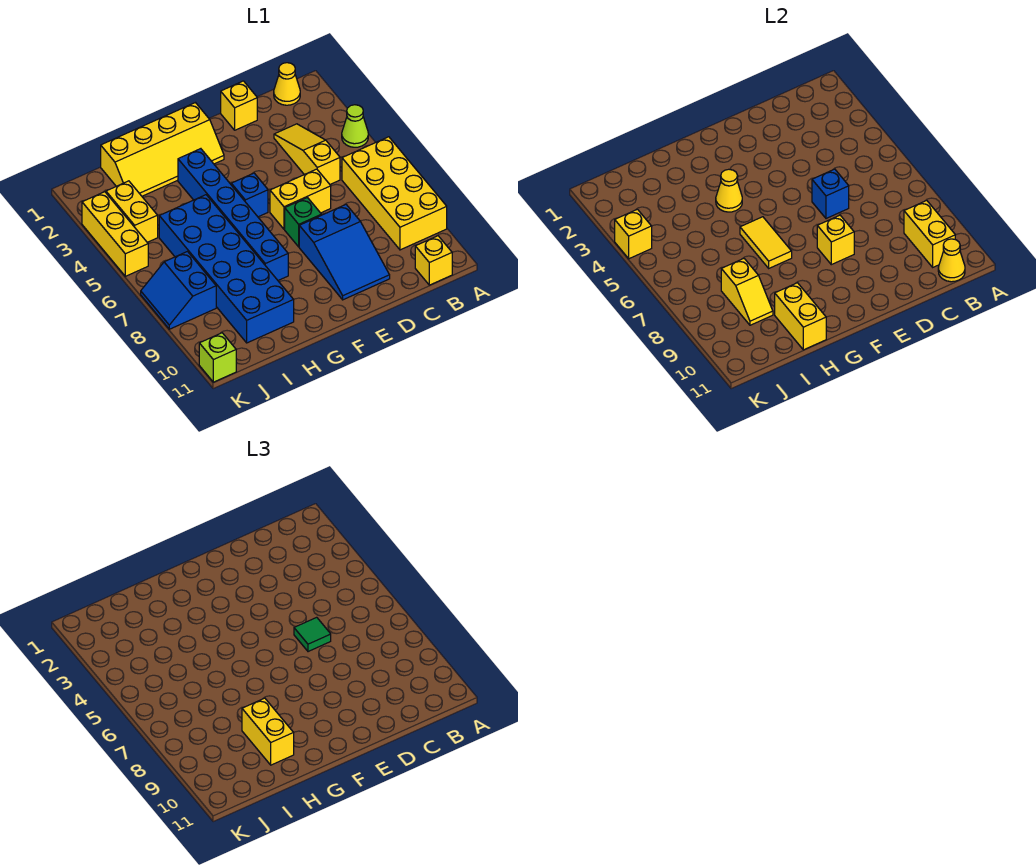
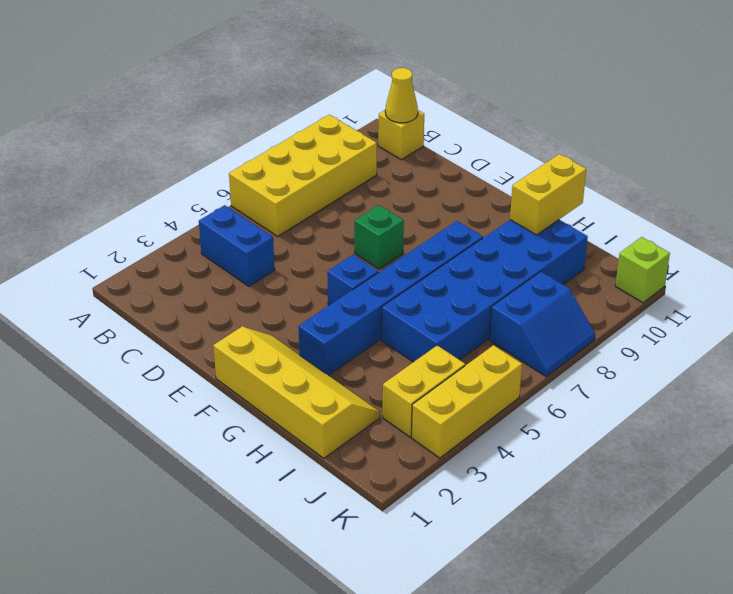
blue 1x2 brick [199,205,275,286] -> yellow 1x3 slope [274,124,340,184]
none -> lime 1x1 cone [342,105,368,147]
none -> yellow 1x1 cone [274,63,300,105]
none -> yellow 1x1 brick [221,81,257,130]

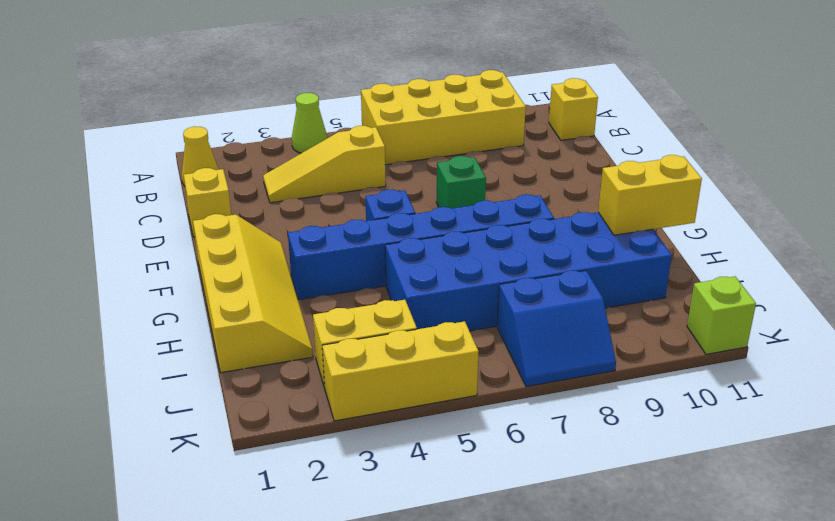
none -> yellow 1x2 brick [270,169,331,229]
none -> blue 2x3 slope [299,205,390,300]
none -> yellow 1x2 brick [904,201,955,267]

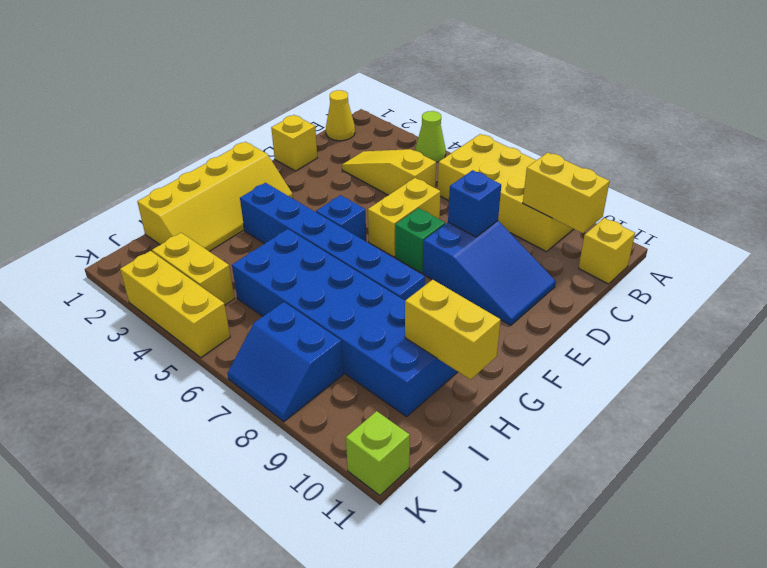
blue 1x1 brick [448,170,501,237] -> blue 1x1 brick moved to [812,169,849,219]
none -> yellow 1x1 cone [938,239,965,282]
none -> yellow 1x1 brick [817,215,854,265]
none -> yellow 1x1 cone [716,169,742,212]

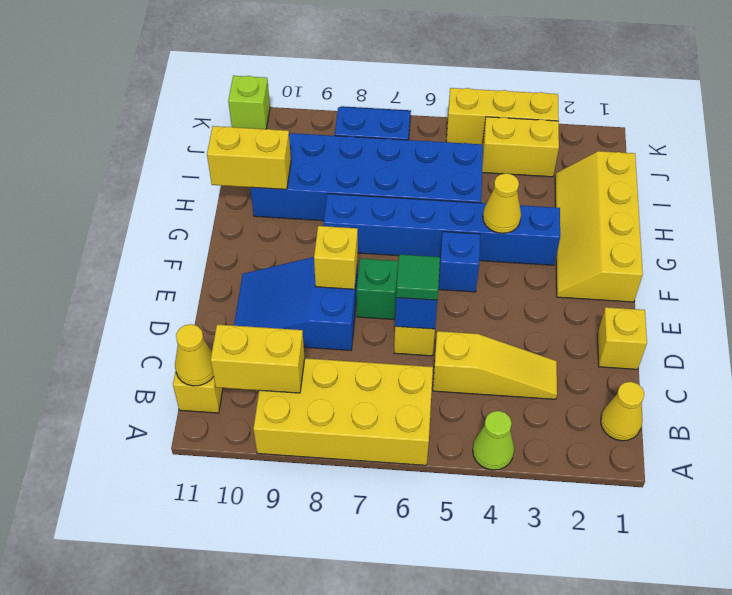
none -> yellow 1x2 tile [740,217,792,268]
none -> yellow 1x2 slope [721,259,773,325]
none -> yellow 1x1 brick [615,209,652,259]

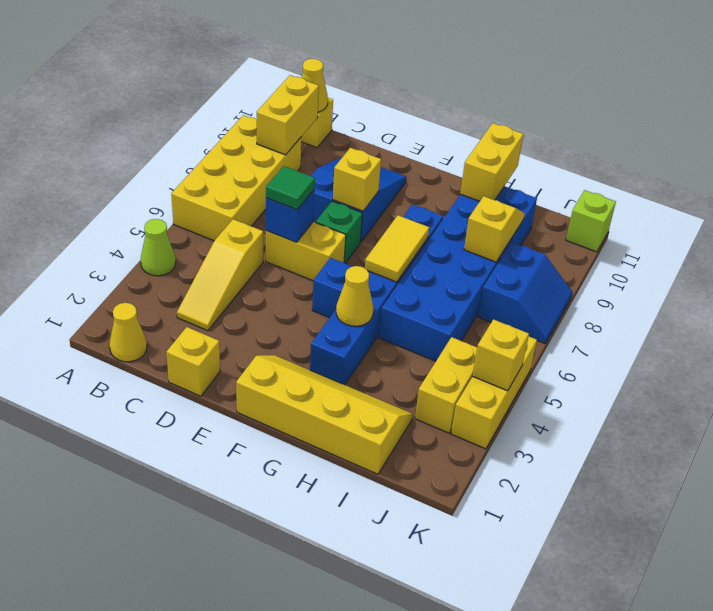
none -> yellow 1x2 brick [242,698,294,765]

